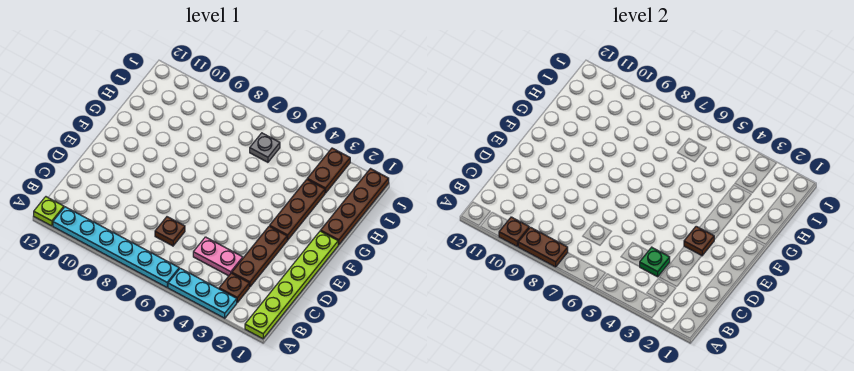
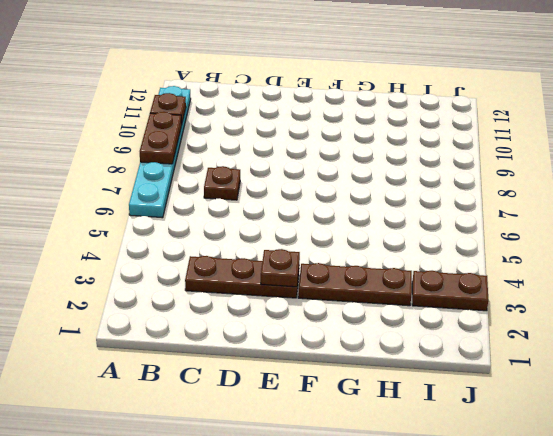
none -> lime 1x6 plate [245,231,338,339]
none -> cyan 1x3 plate [168,268,237,318]
none -> lime 1x1 plate [34,197,64,226]

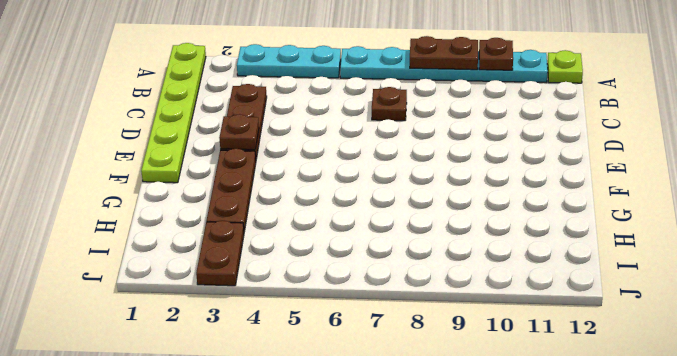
none -> brown 1x1 plate [219,273,249,302]
none -> pink 1x2 plate [193,237,243,276]
none -> brown 1x4 plate [321,169,389,245]

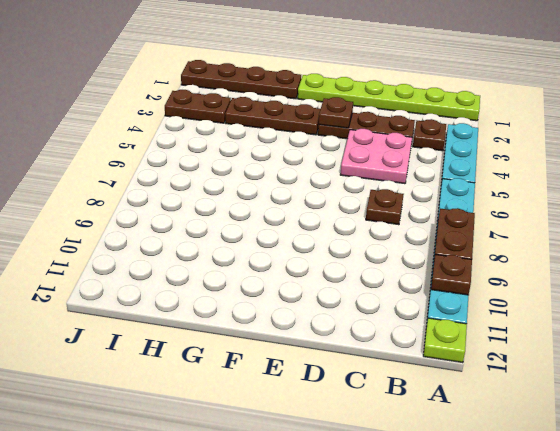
pink 2x2 plate [340,129,412,184] -> pink 1x2 plate [193,237,243,276]
none -> grey 1x1 plate [250,133,280,162]
none -> green 1x1 plate [640,247,670,277]

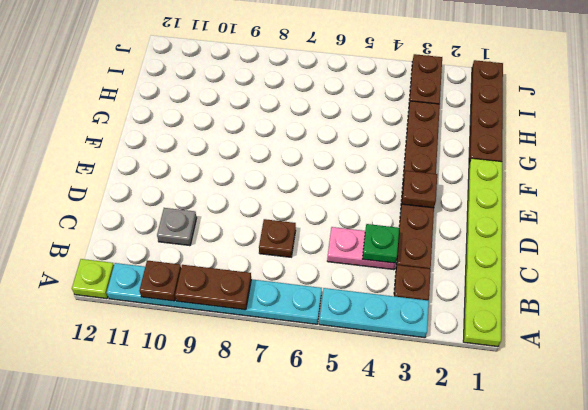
grey 1x1 plate [157,208,197,246] -> grey 1x1 plate moved to [250,133,280,162]

